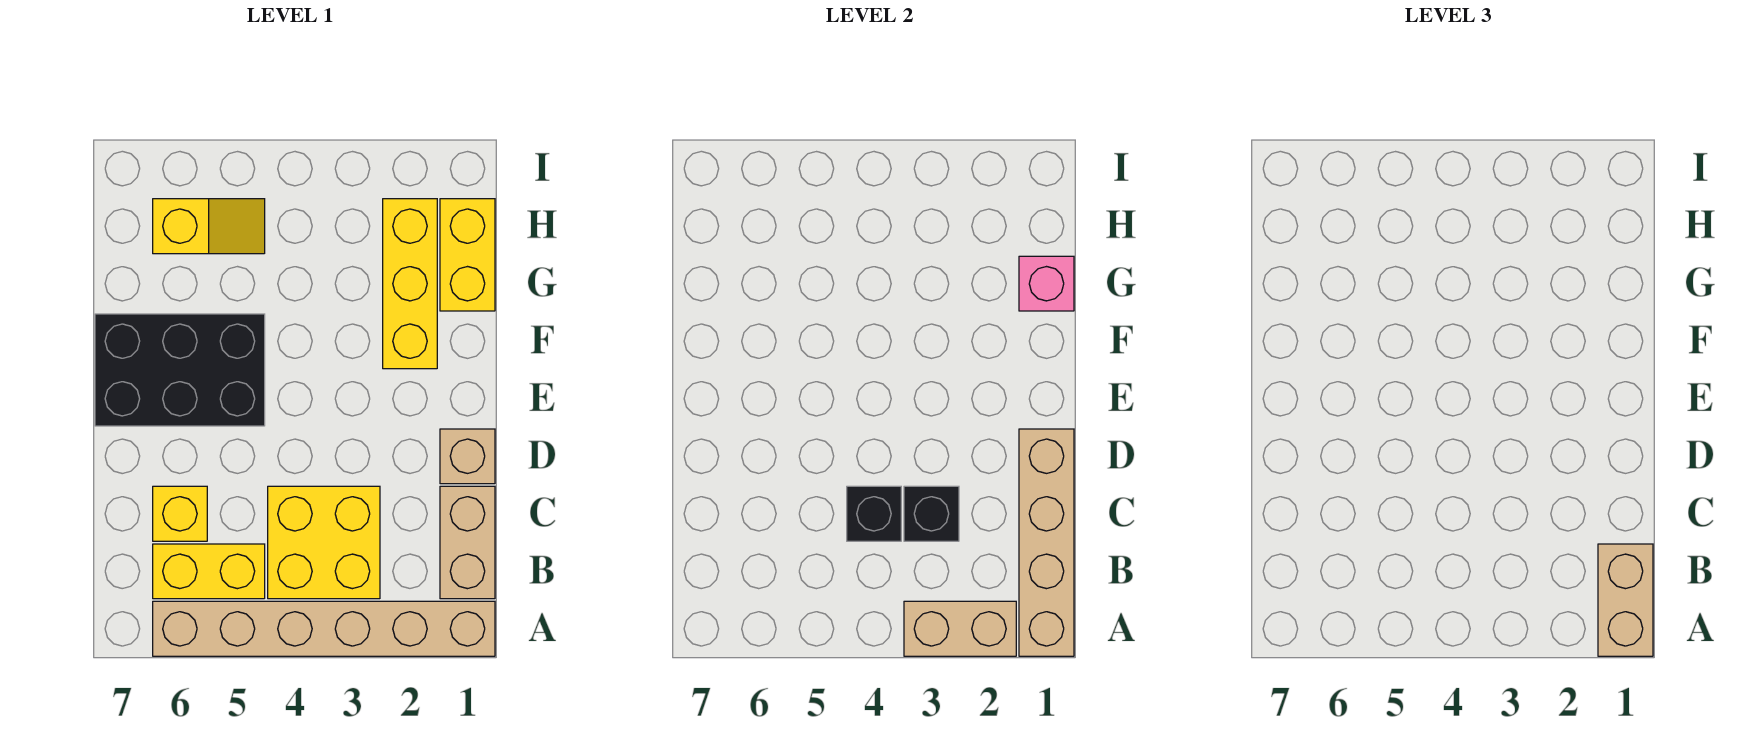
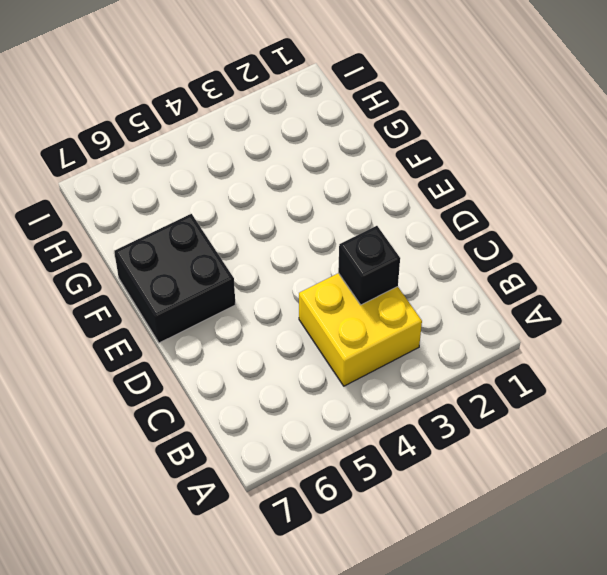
black 2x2 brick [114,214,236,343] -> black 2x3 brick [95,314,265,426]
none -> tan 1x6 brick [153,601,495,656]
none -> tan 1x2 brick [440,486,495,599]
none -> yellow 1x2 brick [153,544,265,599]

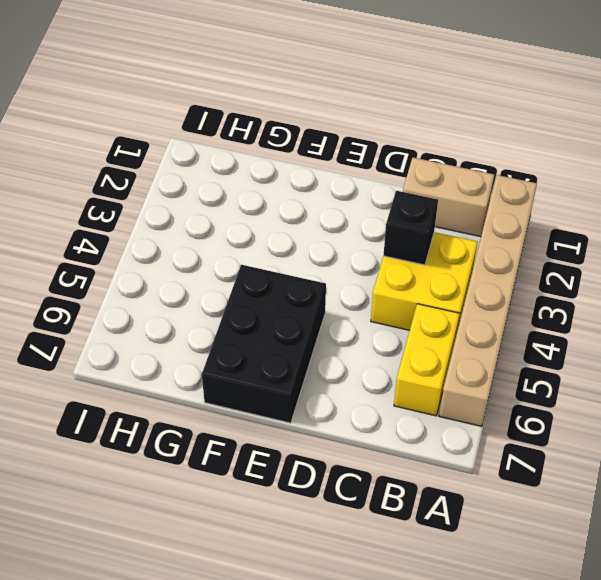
none -> yellow 1x1 brick [153,486,207,541]
none -> tan 1x1 brick [440,429,495,484]
none -> yellow 1x3 brick [383,199,437,369]

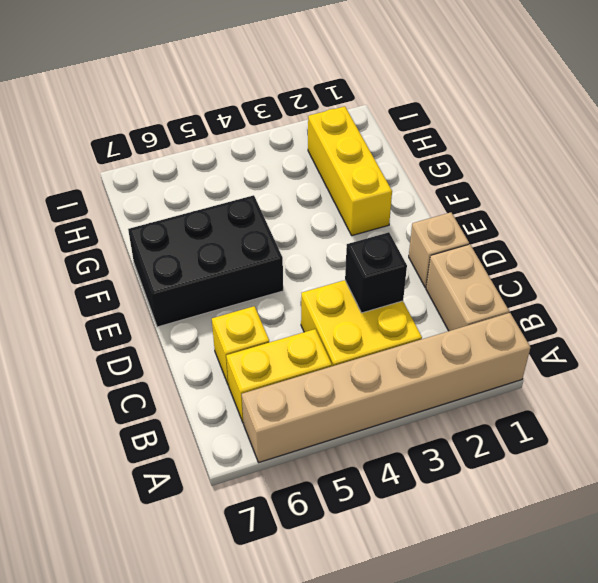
none -> yellow 1x2 brick [440,199,495,311]
none -> yellow 1x2 slope [153,199,265,254]
none -> tan 1x4 brick [1019,429,1074,656]

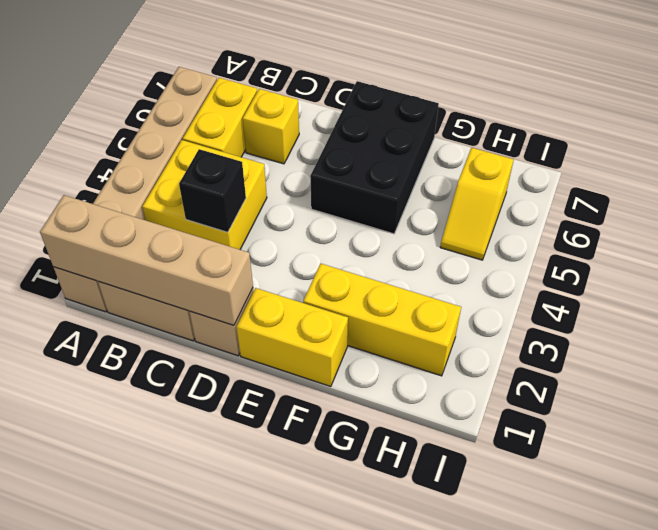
yellow 1x2 brick [237,288,348,387] -> yellow 1x2 brick moved to [440,199,495,311]
none -> tan 1x2 brick [904,601,1016,656]
none -> black 1x1 brick [847,486,901,541]
none -> pink 1x1 brick [1019,256,1074,311]

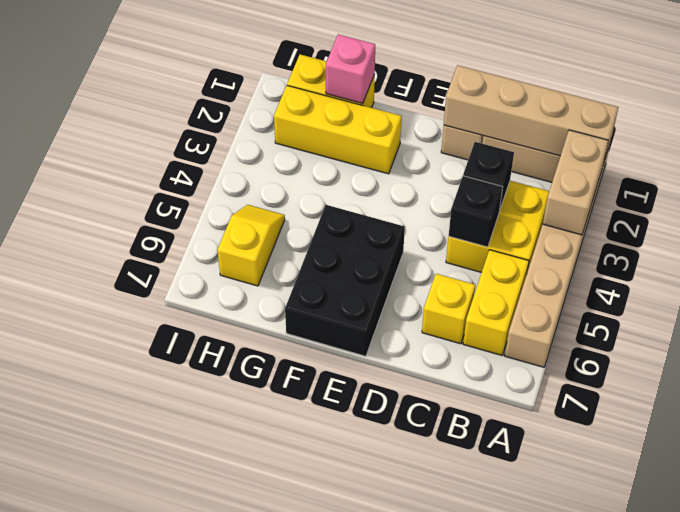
none -> tan 1x2 brick [1598,544,1653,656]

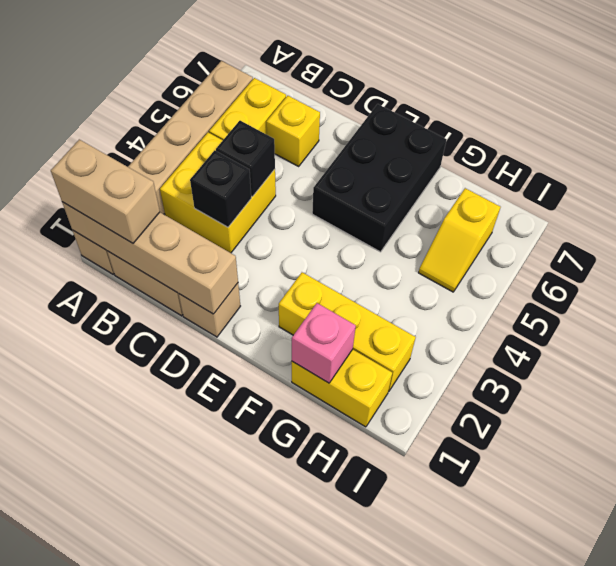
none -> tan 1x2 brick [904,601,1016,656]

